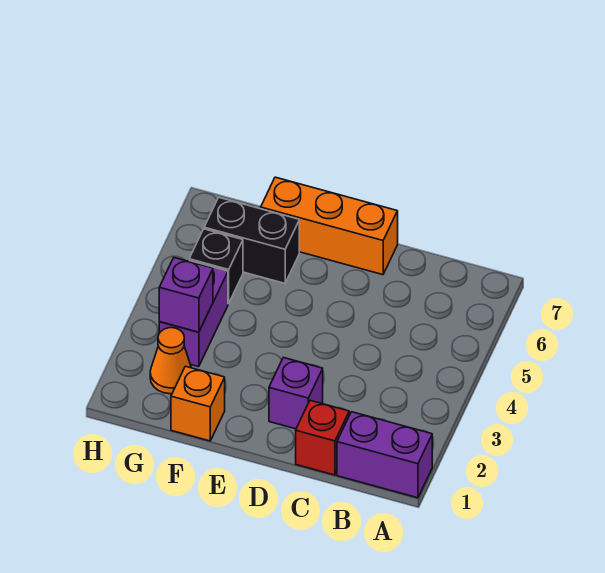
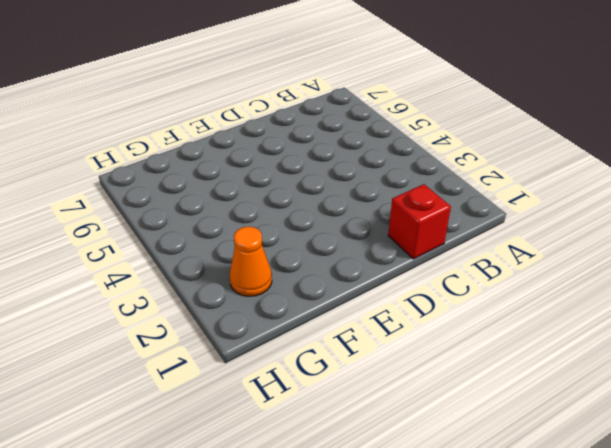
none -> purple 1x2 brick [337,412,432,498]
none -> purple 1x1 brick [269,358,323,429]

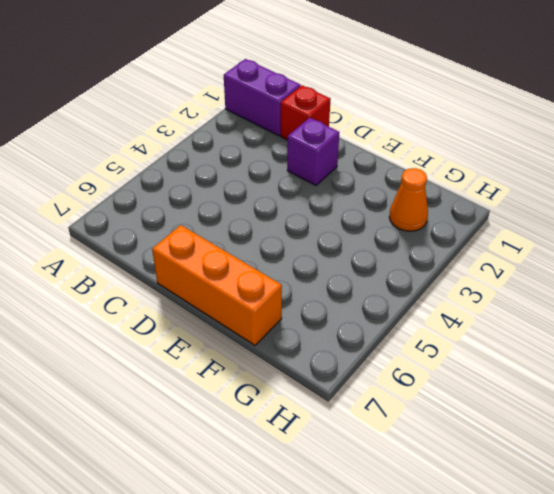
none -> orange 1x1 brick [171,366,225,441]
none -> black 1x2 brick [204,198,299,283]

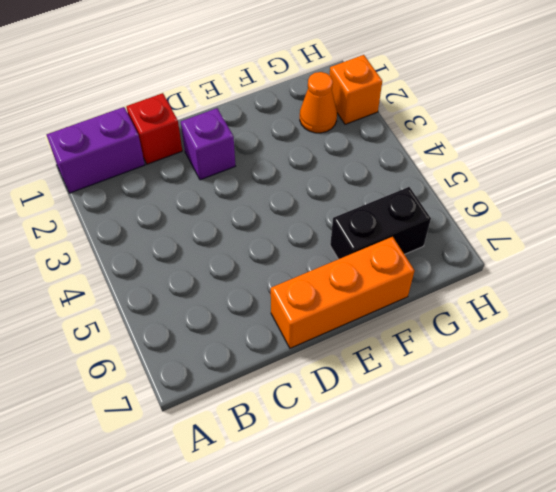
orange 1x1 brick [330,55,382,124] -> orange 1x1 brick moved to [171,366,225,441]
none -> purple 1x2 brick [159,261,228,367]
none -> black 1x1 brick [189,229,243,304]

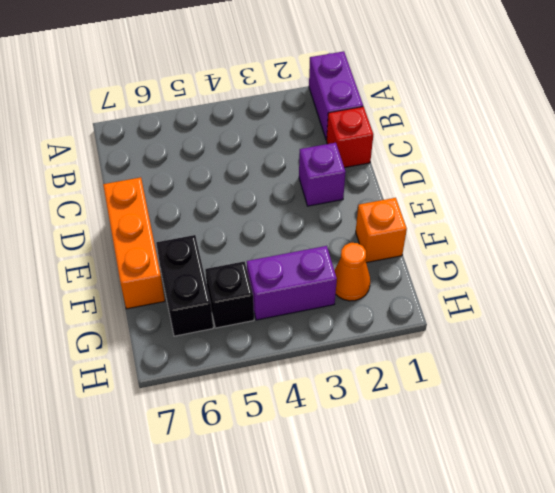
none -> purple 1x1 brick [159,258,213,332]

